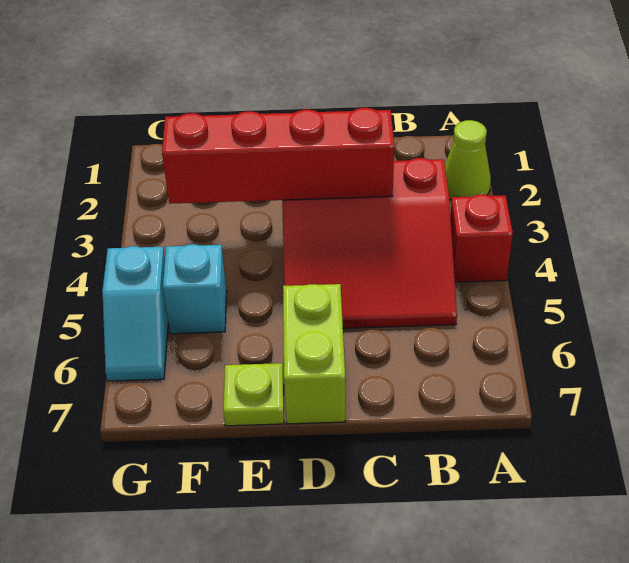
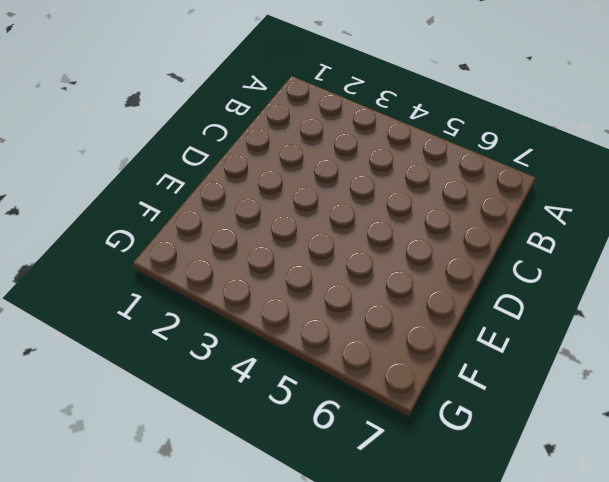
none -> lime 1x1 cone [445,120,491,200]
none -> red 1x1 brick [450,194,513,282]

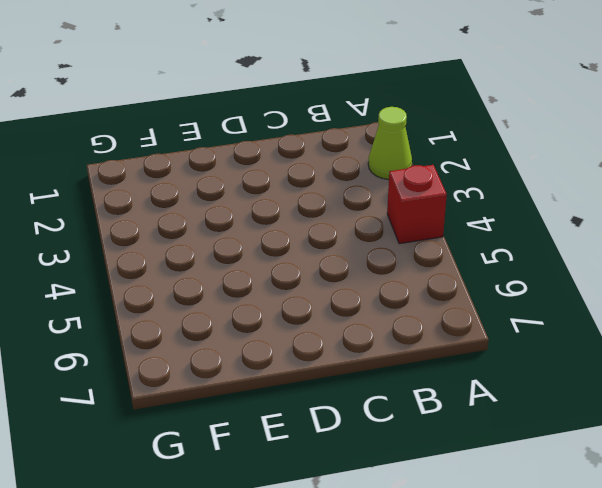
none -> red 3x3 slope [282,158,457,328]
none -> lime 1x2 brick [283,284,345,424]

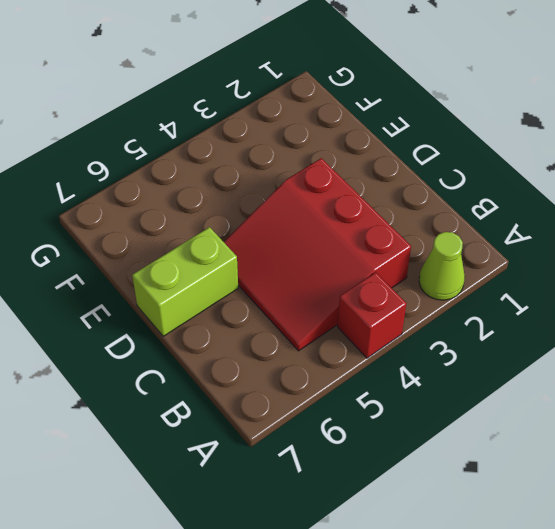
none -> lime 1x1 plate [223,363,284,426]
none -> cyan 1x1 brick [163,244,227,334]

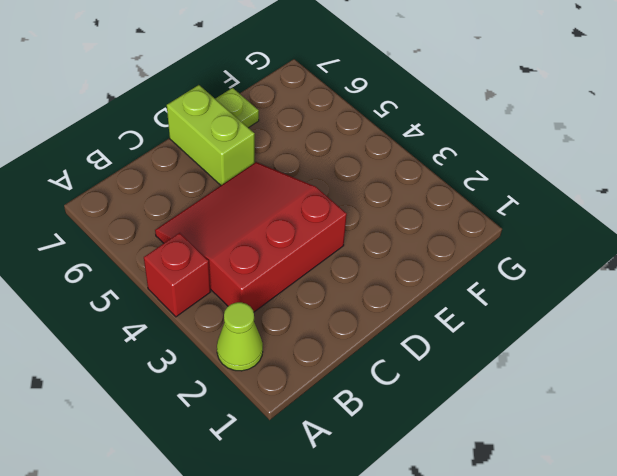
none -> cyan 1x1 brick [163,244,227,334]
none -> cyan 1x2 slope [102,246,168,381]

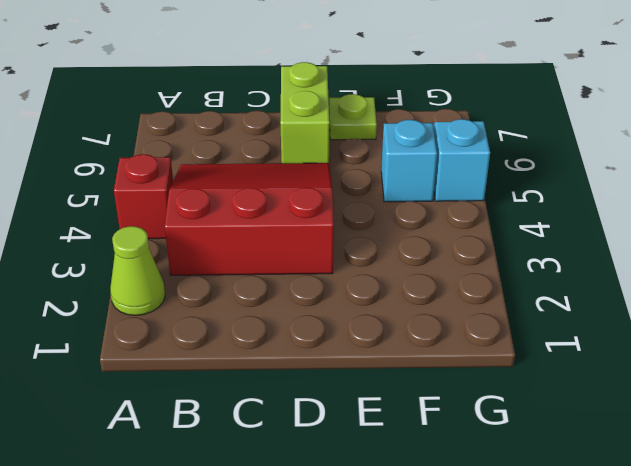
none -> red 1x4 brick [162,108,394,204]

